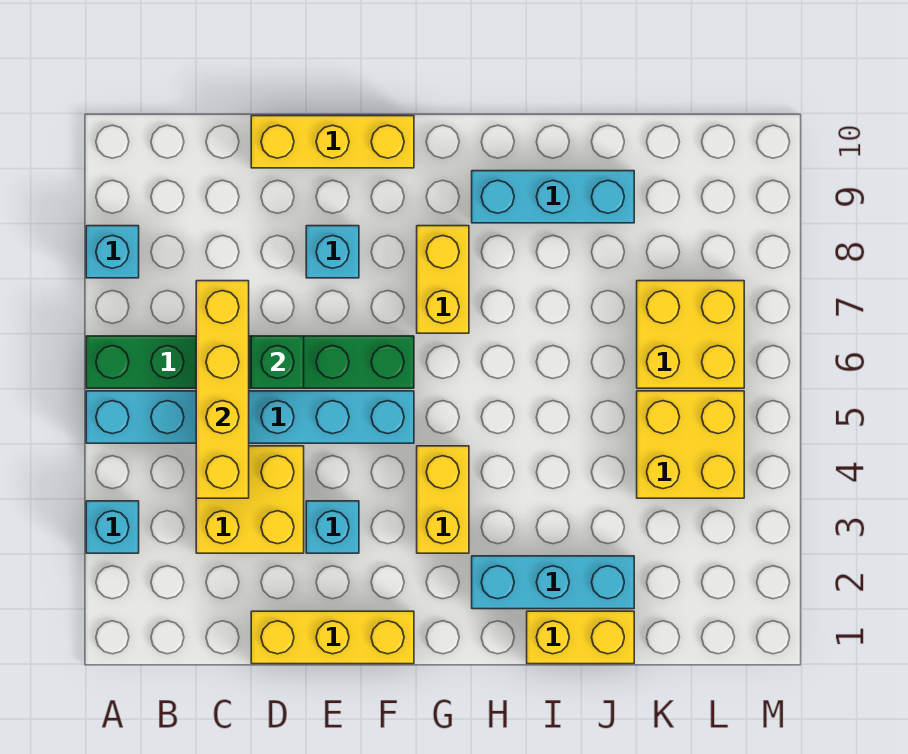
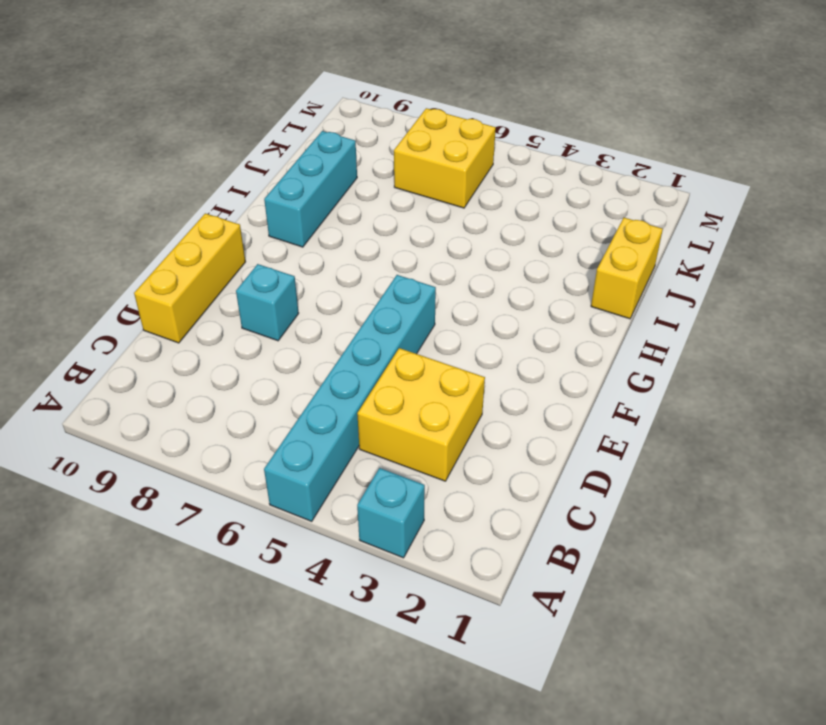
none -> green 1x6 brick [86,336,414,388]
none -> cyan 1x1 brick [86,226,139,278]
none -> yellow 1x3 brick [251,611,414,664]

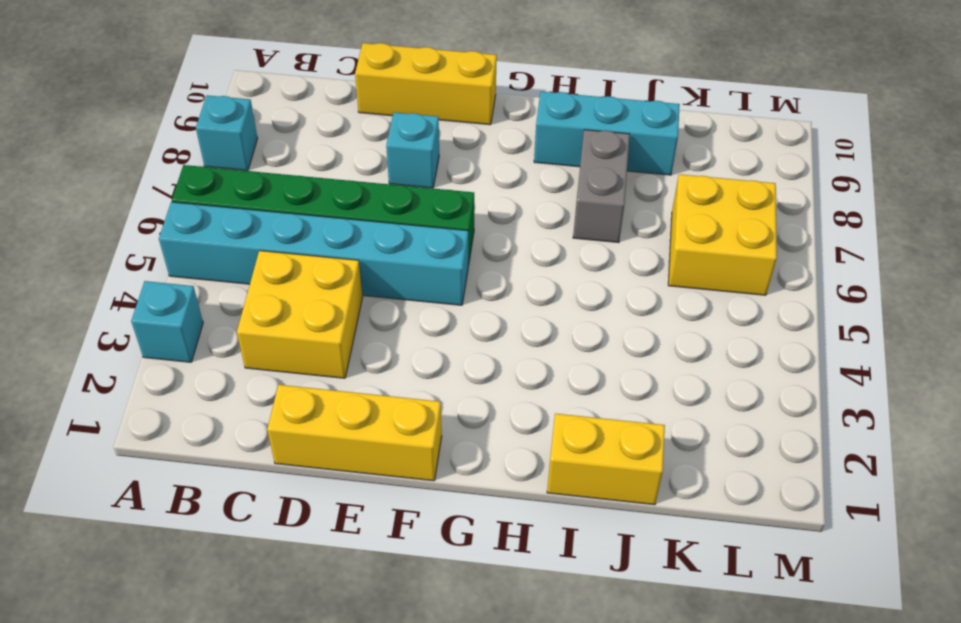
grey 1x2 brick [573,130,630,243] -> none
none -> cyan 1x1 brick [306,501,359,553]
none -> yellow 1x2 brick [417,446,469,553]
none -> yellow 1x2 brick [417,226,469,333]

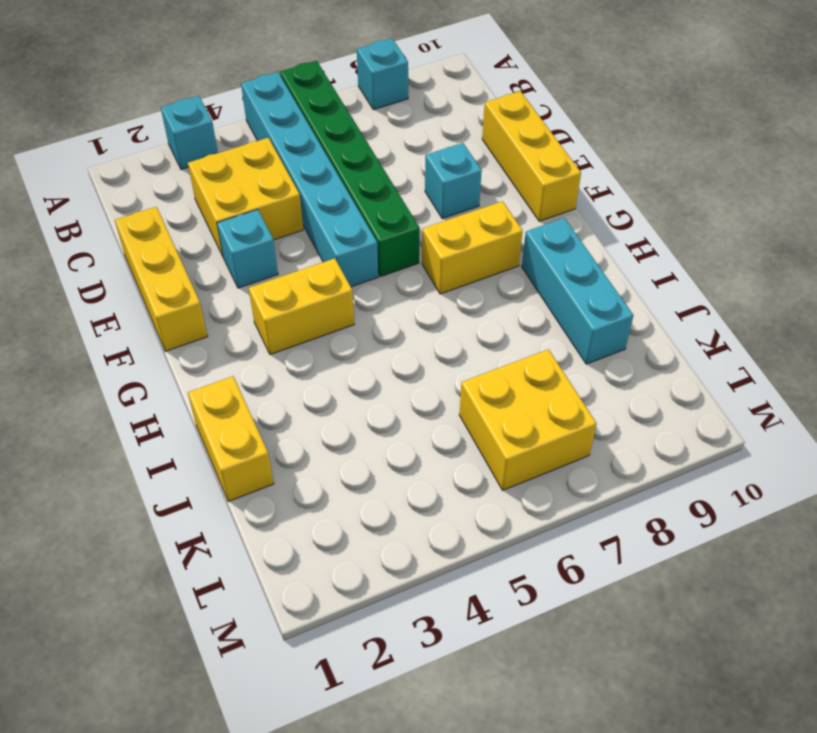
none -> cyan 1x3 brick [472,556,634,609]
none -> yellow 2x2 brick [637,391,744,498]
none -> yellow 1x4 brick [196,281,249,498]

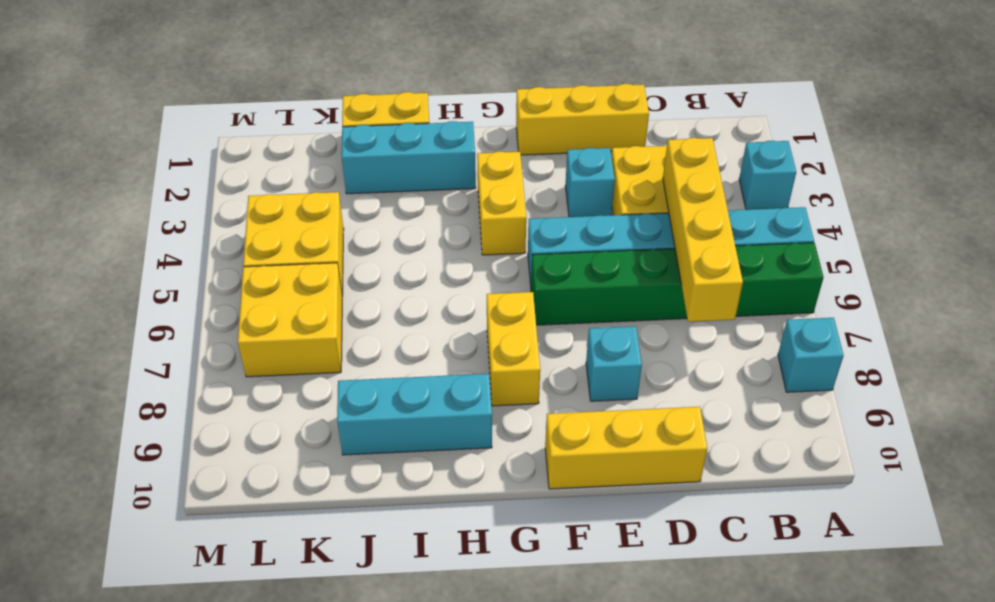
none -> green 1x1 brick [251,336,304,388]

